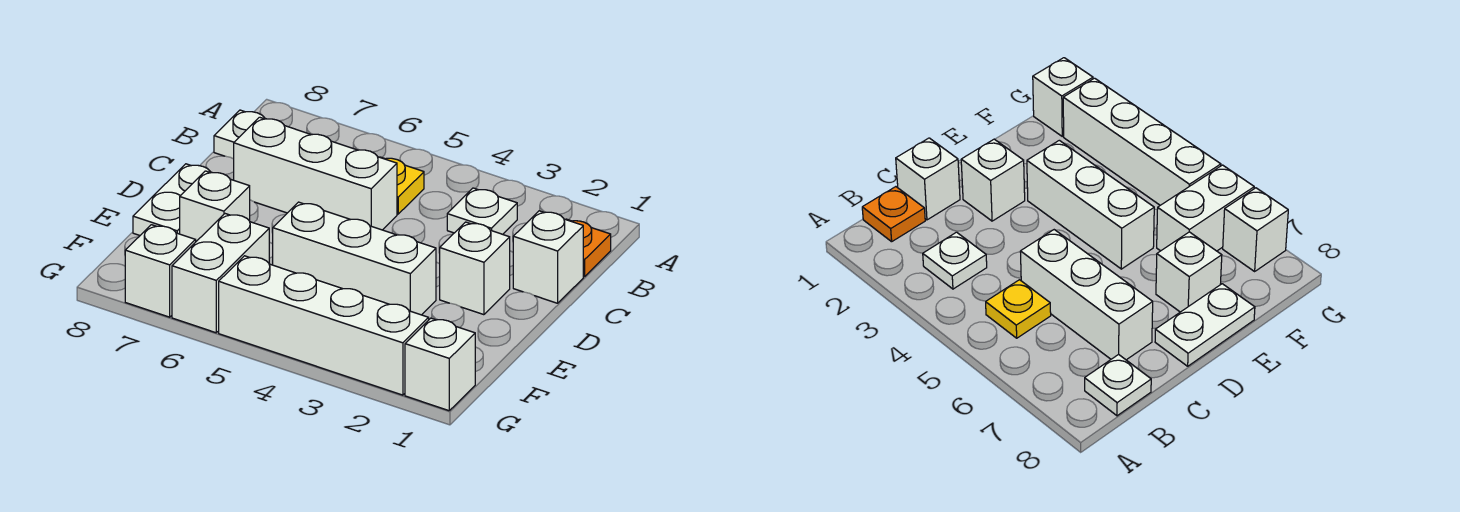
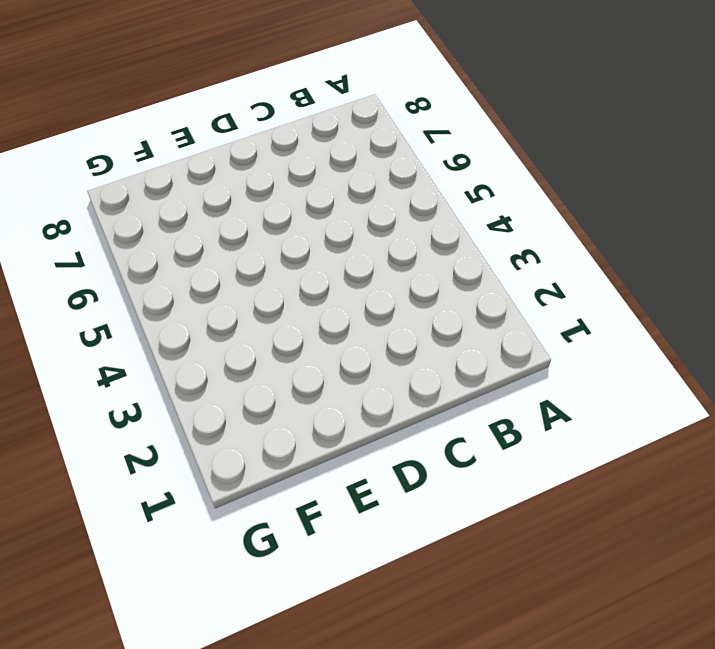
none -> orange 1x1 plate [566,219,611,276]
none -> white 1x1 plate [447,188,517,234]
none -> yellow 1x1 plate [380,157,424,214]

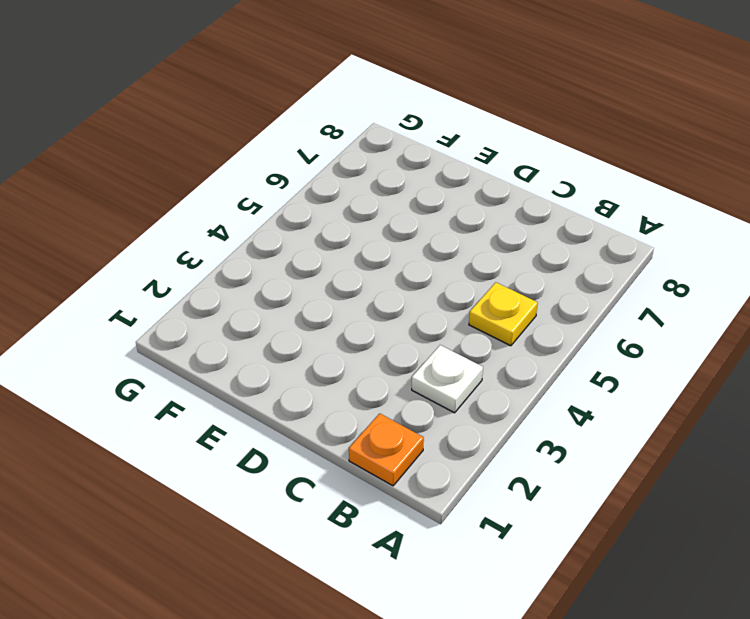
none -> white 1x1 plate [214,110,265,159]
none -> white 1x1 brick [513,211,583,303]
none -> white 1x3 brick [234,117,397,230]

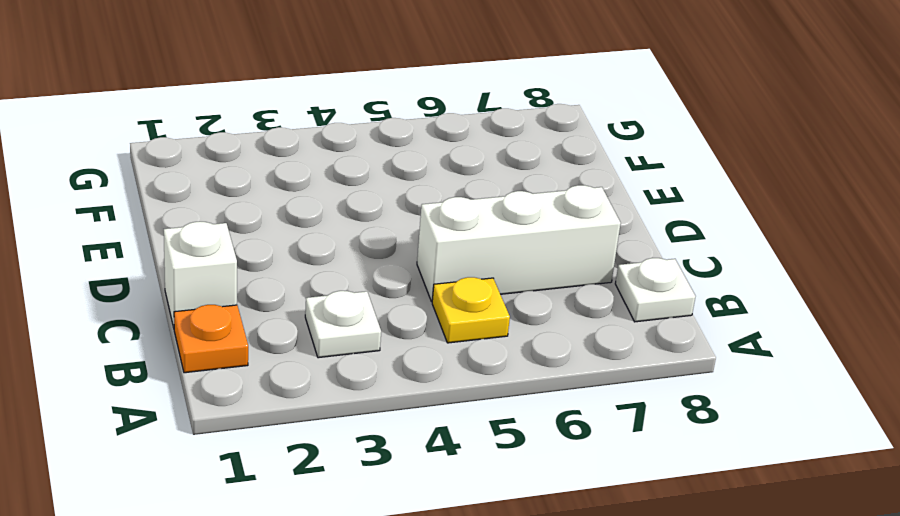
none -> white 1x1 brick [440,222,510,315]
none -> white 1x2 plate [133,164,212,235]
none -> white 1x3 brick [273,202,436,315]

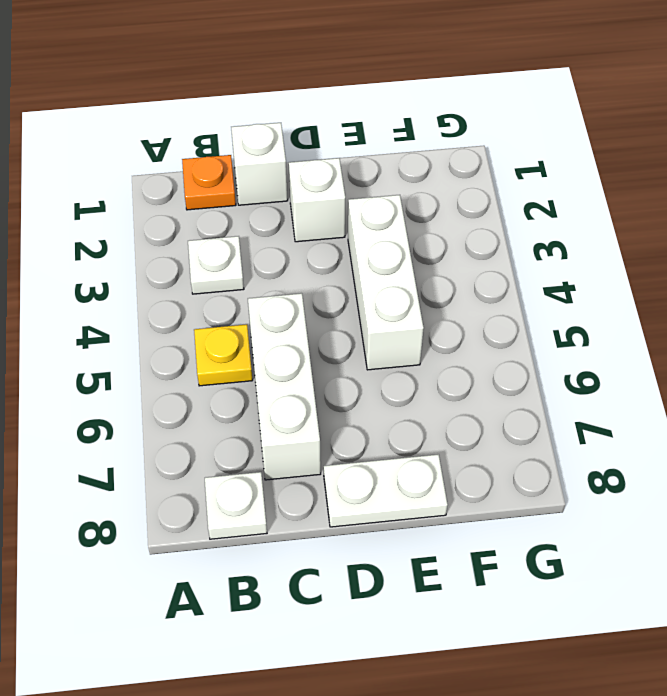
none -> white 1x1 brick [180,171,250,241]
none -> white 1x2 brick [172,214,269,333]
none -> white 1x1 brick [405,318,475,411]

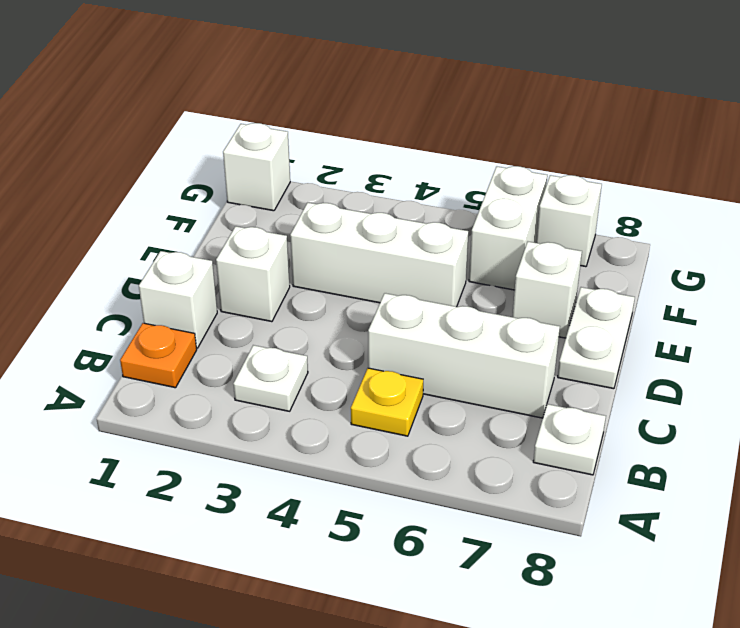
none -> white 1x4 brick [219,256,429,395]

